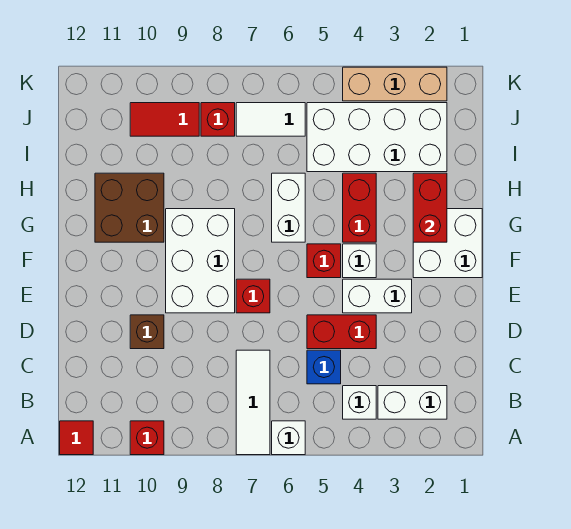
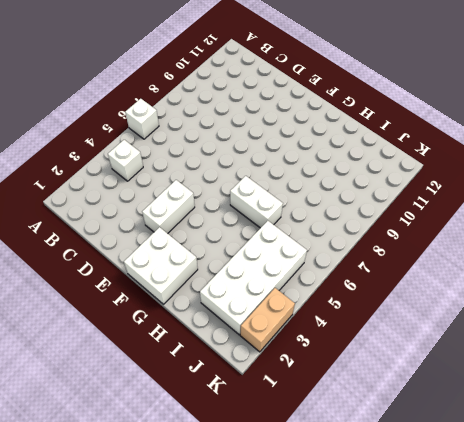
tan 1x2 brick [240,288,295,352] -> tan 1x3 brick [343,67,447,101]
none -> white 1x3 tile [236,350,270,455]
none -> red 1x1 brick [130,421,164,455]
none -> red 1x1 tile [60,421,93,455]

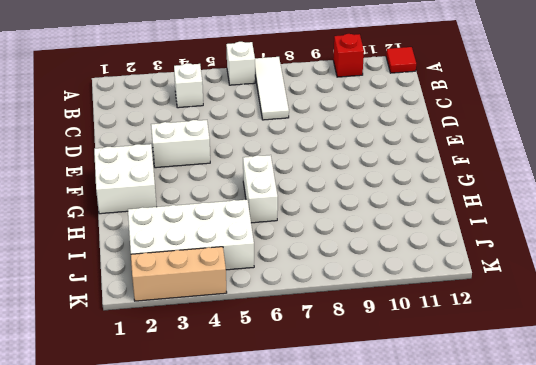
none -> white 1x2 brick [378,386,447,419]
none -> blue 1x1 brick [307,350,341,384]
none -> red 1x2 brick [307,315,376,349]

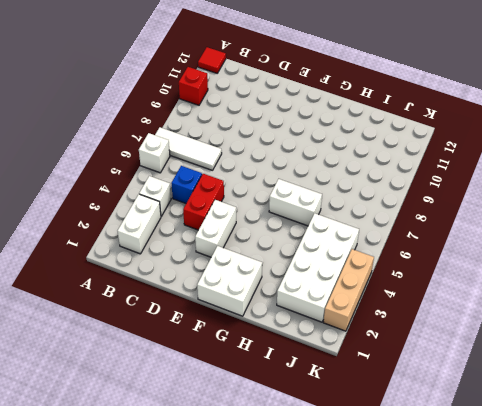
none -> brown 1x1 brick [130,315,164,349]
none -> red 1x1 brick [236,279,270,313]
none -> white 2x3 brick [166,209,235,313]

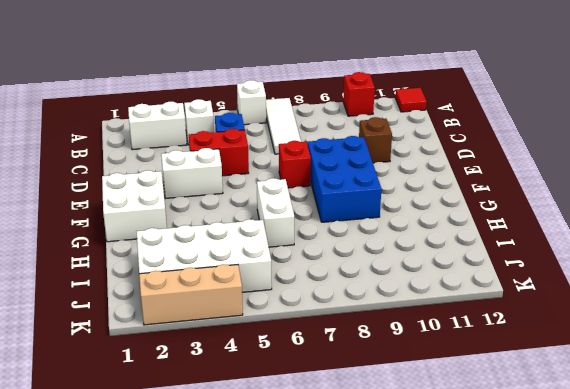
blue 2x3 brick [308,136,381,222] -> white 2x3 brick [166,209,235,313]
none -> white 1x1 brick [343,244,376,278]
none -> red 1x1 brick [307,244,341,278]
none -> red 1x2 brick [343,173,376,242]

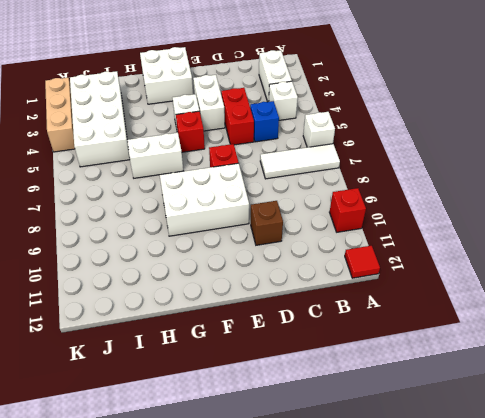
none -> red 1x2 brick [343,173,376,242]
none -> brown 2x2 brick [95,173,164,242]
none -> white 1x2 tile [236,103,305,136]

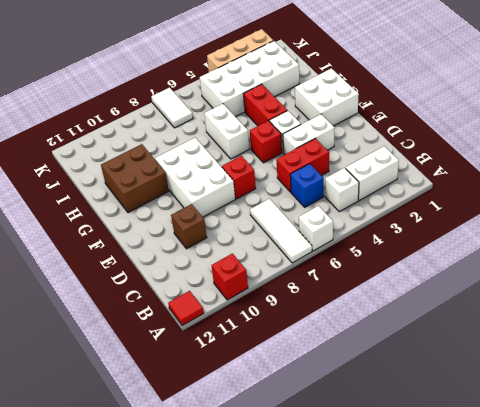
white 1x2 tile [151,88,193,128] -> white 1x2 tile turned to [236,103,305,136]
none -> red 1x1 brick [201,103,235,136]
none -> red 1x2 tile [130,103,199,136]
none -> red 1x2 brick [413,173,447,242]

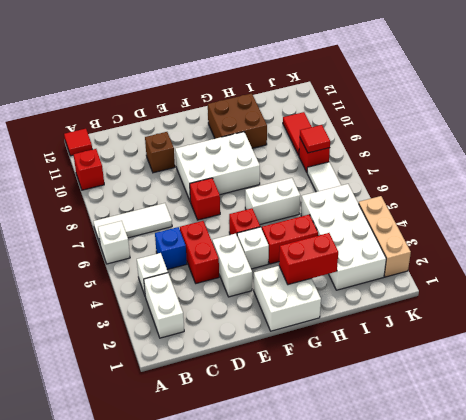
red 1x1 tile [300,125,330,153] -> none

